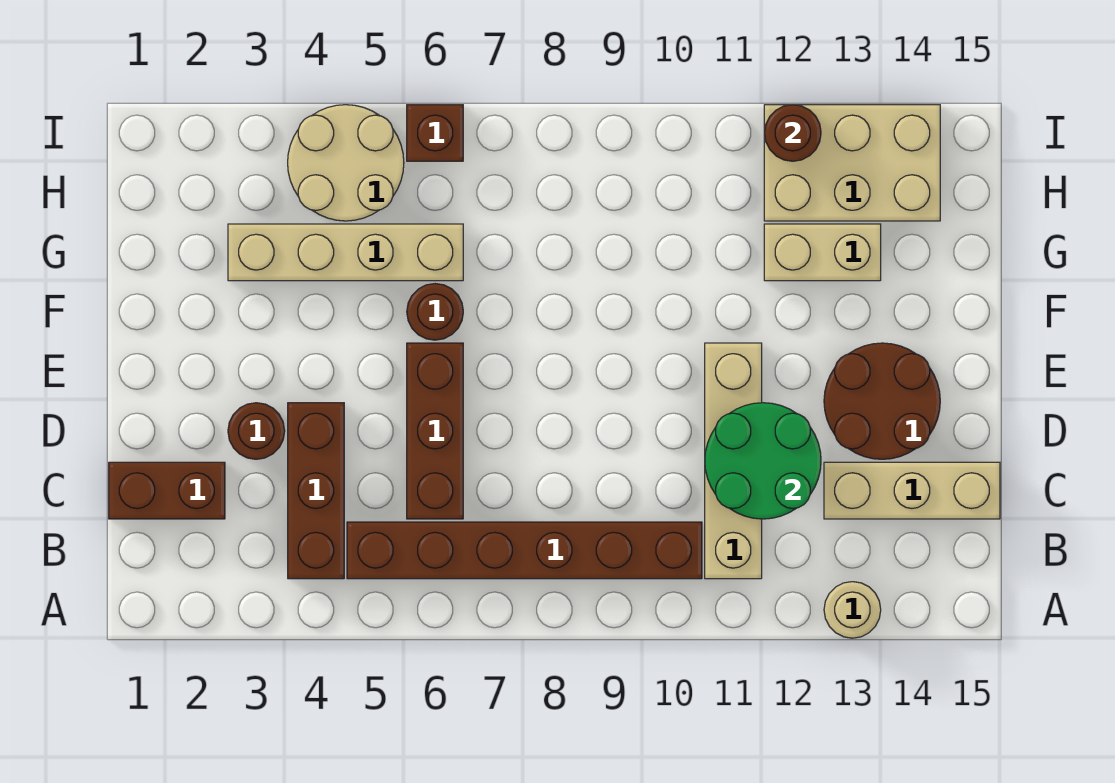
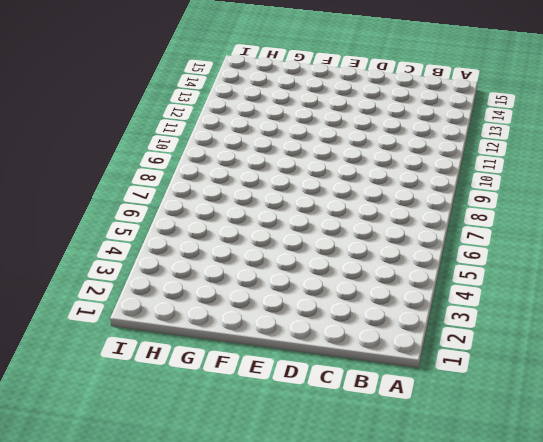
none -> tan 1x1 round brick [824,582,881,638]
none -> brown 1x3 brick [288,403,344,579]
none -> brown 1x6 brick [347,522,702,579]

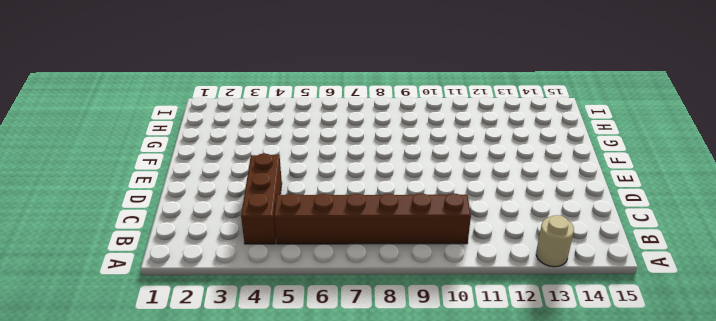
none -> tan 1x4 brick [705,343,762,579]
none -> brown 1x2 brick [109,462,225,519]
none -> brown 1x3 brick [407,343,463,519]

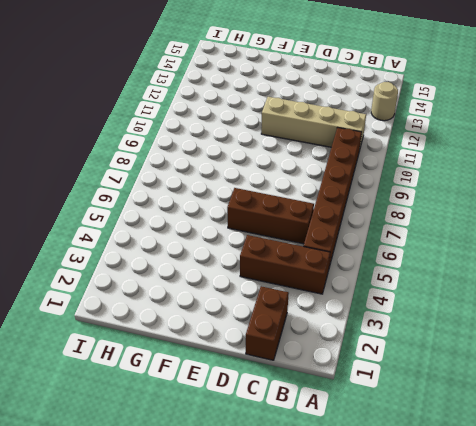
none -> tan 1x3 brick [824,462,1000,519]
none -> brown 1x1 round brick [228,403,285,459]
none -> brown 2x2 round brick [824,343,940,459]

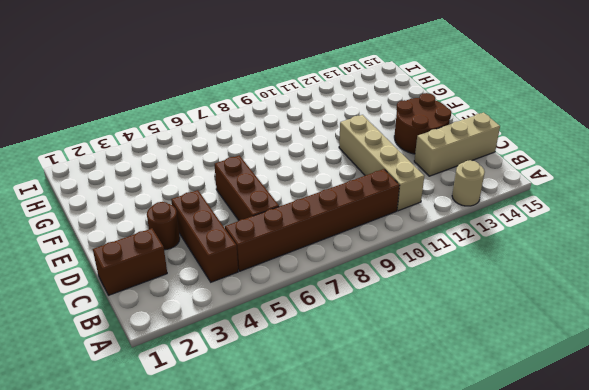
none -> brown 1x1 round brick [407,284,463,340]
none -> tan 1x4 brick [228,224,463,281]
none -> tan 1x2 brick [764,224,881,281]

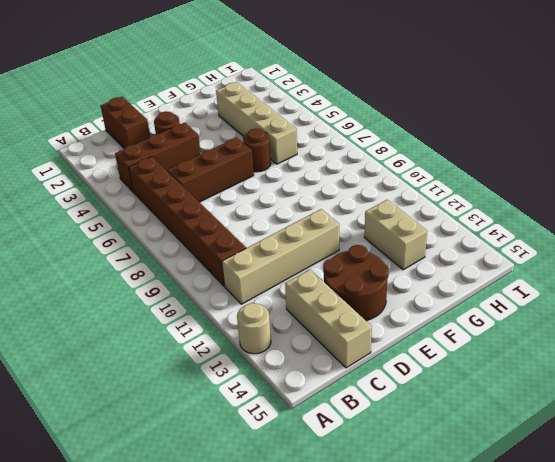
none -> tan 2x2 round brick [288,105,404,221]
none -> tan 2x3 brick [764,105,940,221]
none -> brown 1x1 brick [407,105,463,161]

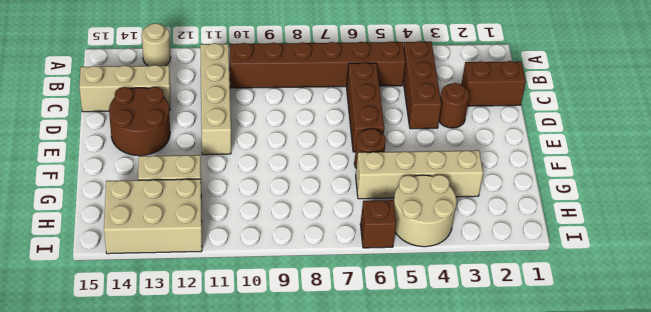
none -> green 2x2 round brick [705,403,821,519]
none -> brown 1x1 round brick [764,105,821,161]

